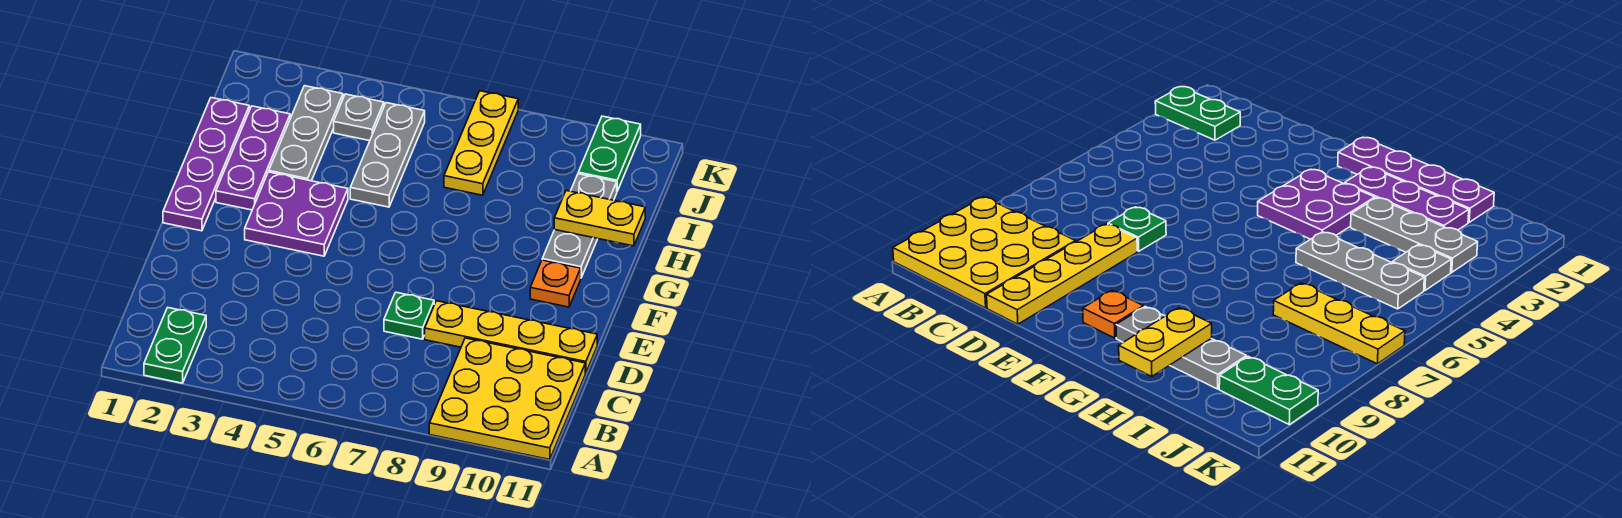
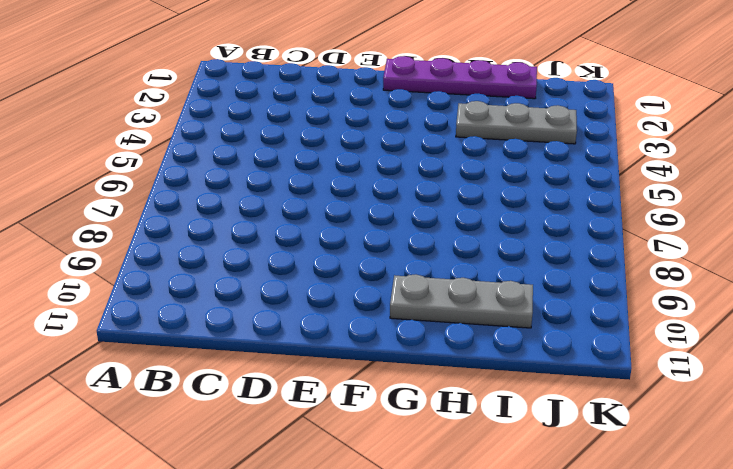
none -> green 1x2 plate [144,308,206,383]
none -> yellow 3x3 plate [429,338,585,460]
none -> green 1x1 plate [384,292,434,339]

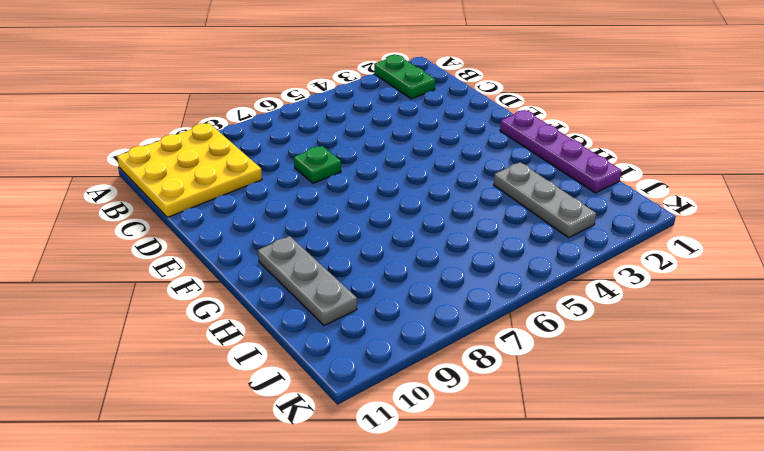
none -> yellow 1x4 plate [425,301,597,373]
none -> purple 2x2 plate [245,172,348,256]
none -> orange 1x1 plate [530,260,581,307]

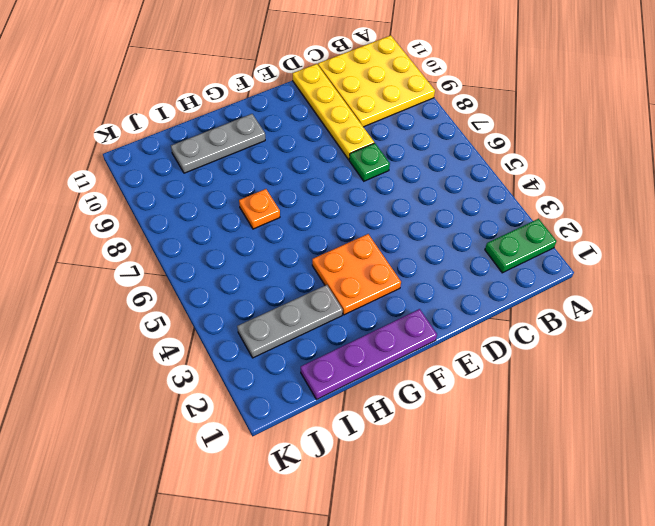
orange 2x2 plate [312,234,401,315] -> purple 2x2 plate [245,172,348,256]
orange 1x1 plate [239,189,280,229] -> orange 1x1 plate moved to [530,260,581,307]
none -> purple 1x3 plate [216,106,290,210]
none -> grey 1x3 plate [350,103,425,207]
none -> yellow 1x3 plate [444,91,518,195]

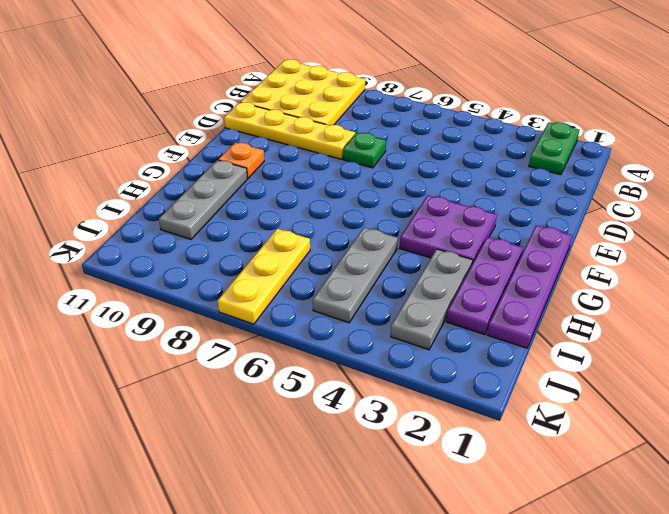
none -> grey 1x1 plate [334,94,384,141]
none -> green 1x2 plate [578,116,641,191]
none -> yellow 1x2 plate [554,191,645,246]

